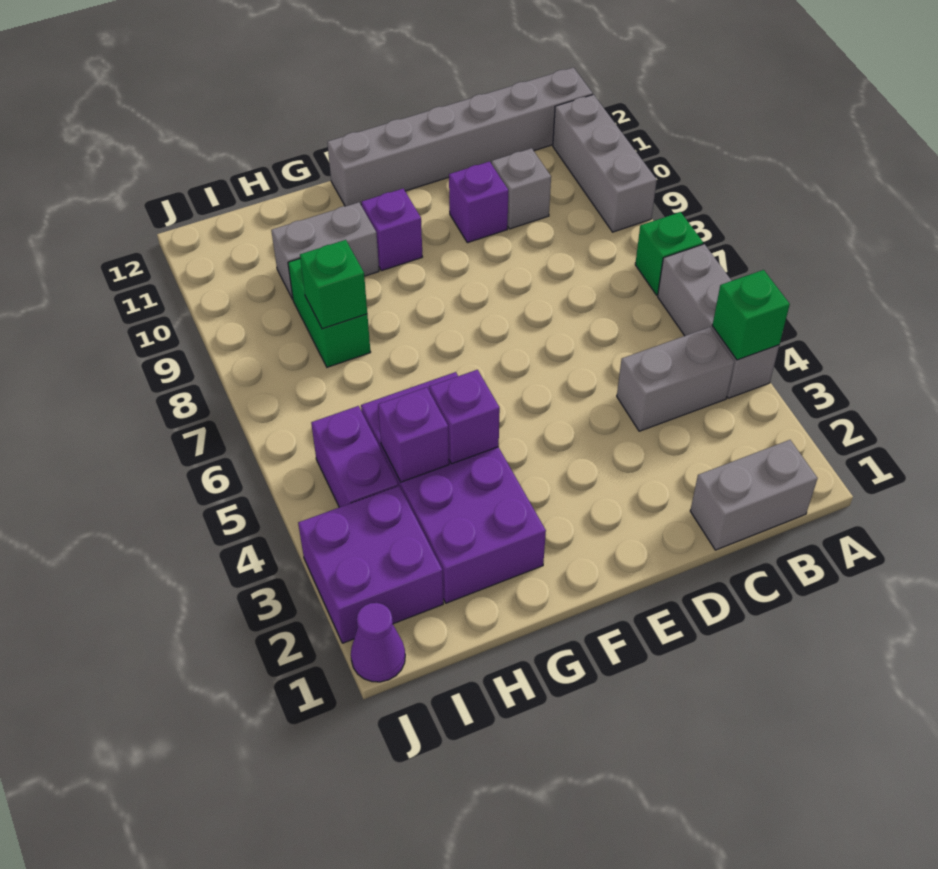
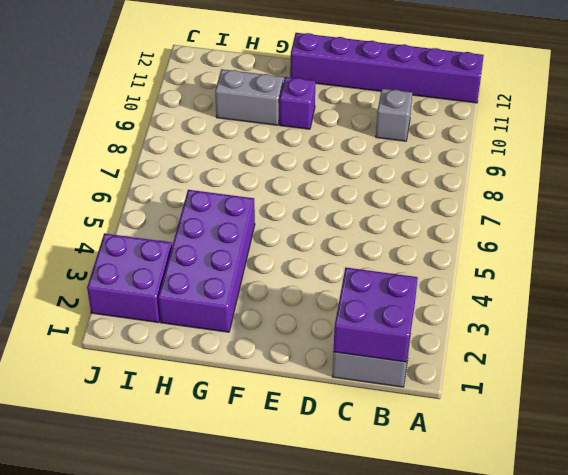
purple 1x6 brick [290,33,484,103] -> grey 1x6 brick [327,68,593,206]
purple 2x2 brick [333,268,418,362] -> none
none -> grey 1x3 brick [658,244,779,398]
none -> green 1x1 brick [635,212,703,295]
none -> grey 1x3 brick [553,95,657,232]

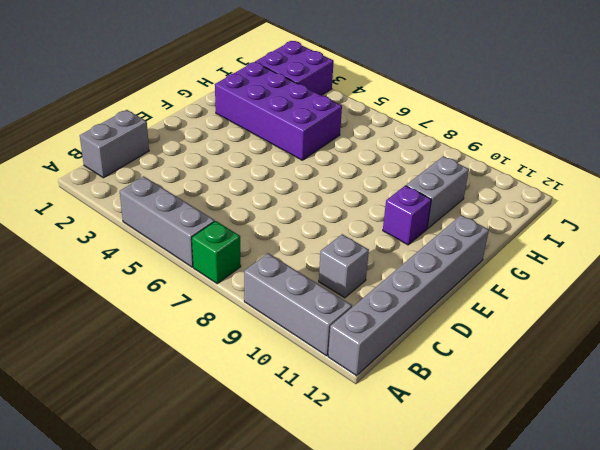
none -> grey 1x2 brick [617,327,734,431]
none -> purple 1x1 brick [449,162,508,243]
none -> green 1x2 brick [288,259,371,367]

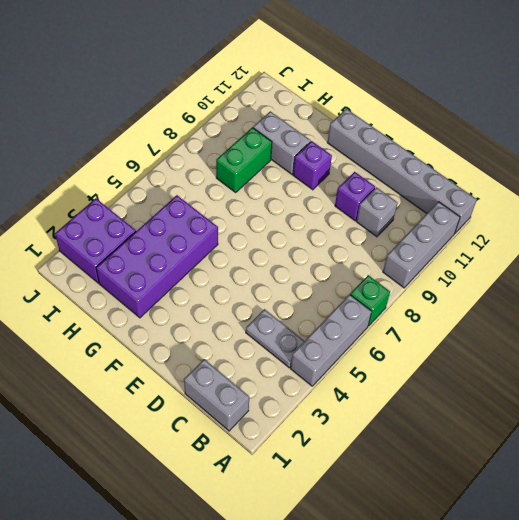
grey 1x2 plate [246,309,304,368] -> grey 1x2 brick [617,327,734,431]
none -> purple 1x2 brick [311,406,399,507]
none -> purple 1x1 cone [351,603,405,682]
none -> green 1x1 brick [712,270,790,360]

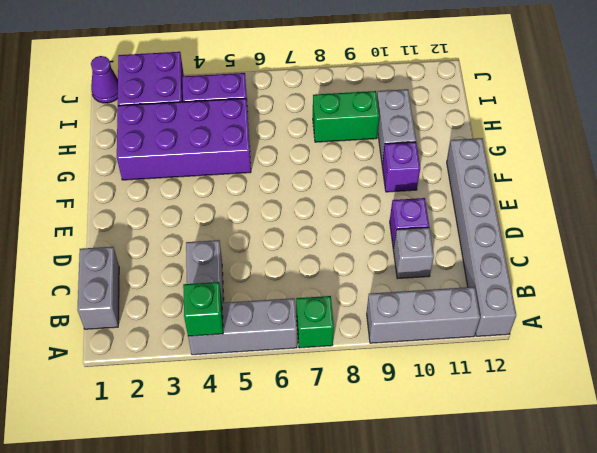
none -> purple 1x1 brick [429,370,500,464]
none -> purple 1x1 brick [378,387,449,482]
none -> green 1x1 brick [300,240,367,329]

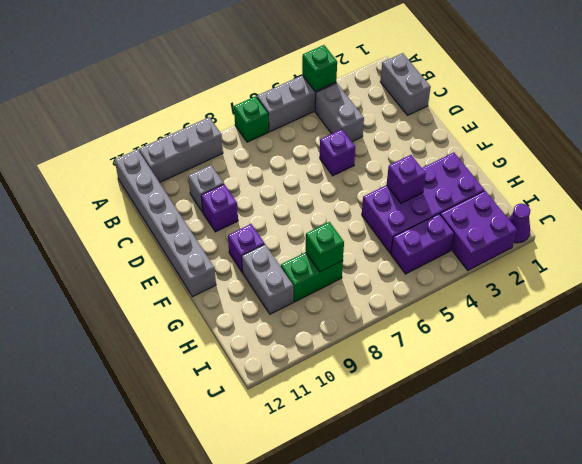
purple 1x1 brick [320,129,355,176] -> purple 1x1 brick moved to [378,387,449,482]

